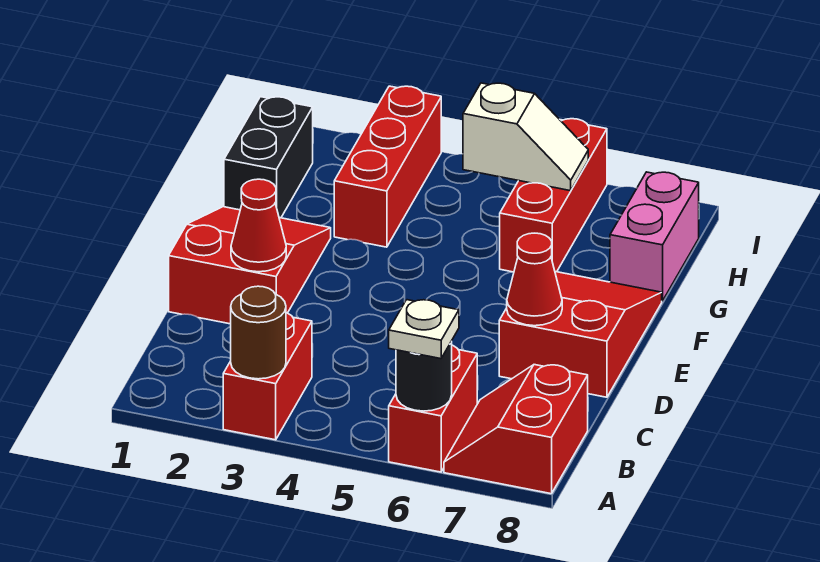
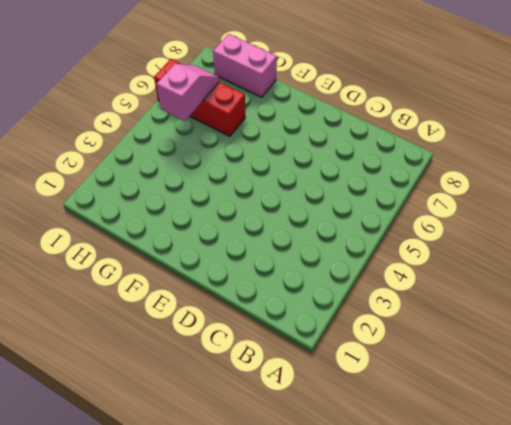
pink 1x2 slope [157,64,219,121] -> white 1x2 slope [463,83,588,191]
none -> red 1x2 brick [223,313,312,440]
none -> red 1x2 brick [389,345,477,472]
none -> red 2x2 slope [444,365,588,494]

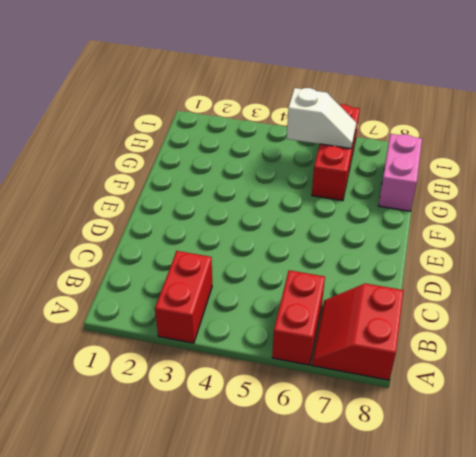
none -> red 2x3 slope [169,207,331,324]
none -> red 2x3 slope [499,272,662,397]
none -> black 1x2 brick [224,97,313,218]

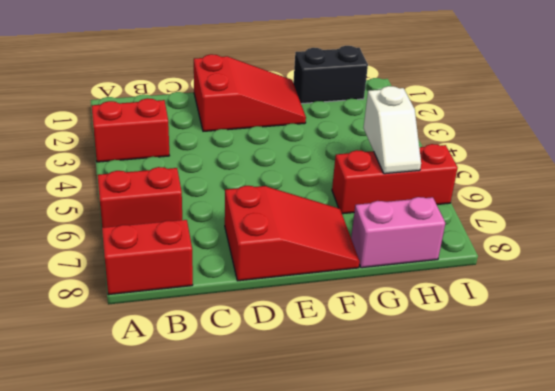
none -> red 1x3 brick [334,86,441,247]
none -> brown 1x1 round brick [231,286,286,379]
none -> black 1x1 round brick [396,341,452,411]

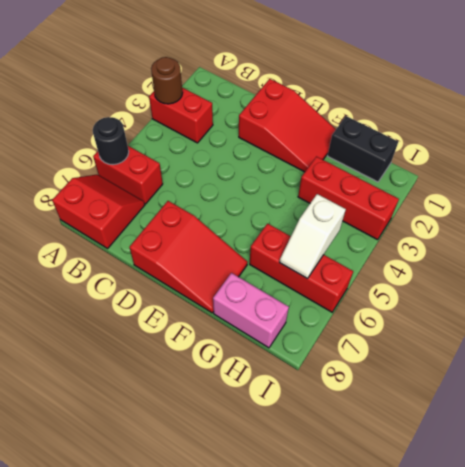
none -> red 1x1 cone [231,179,286,272]
none -> red 1x1 cone [507,233,562,326]
none -> white 1x1 plate [389,300,459,359]

